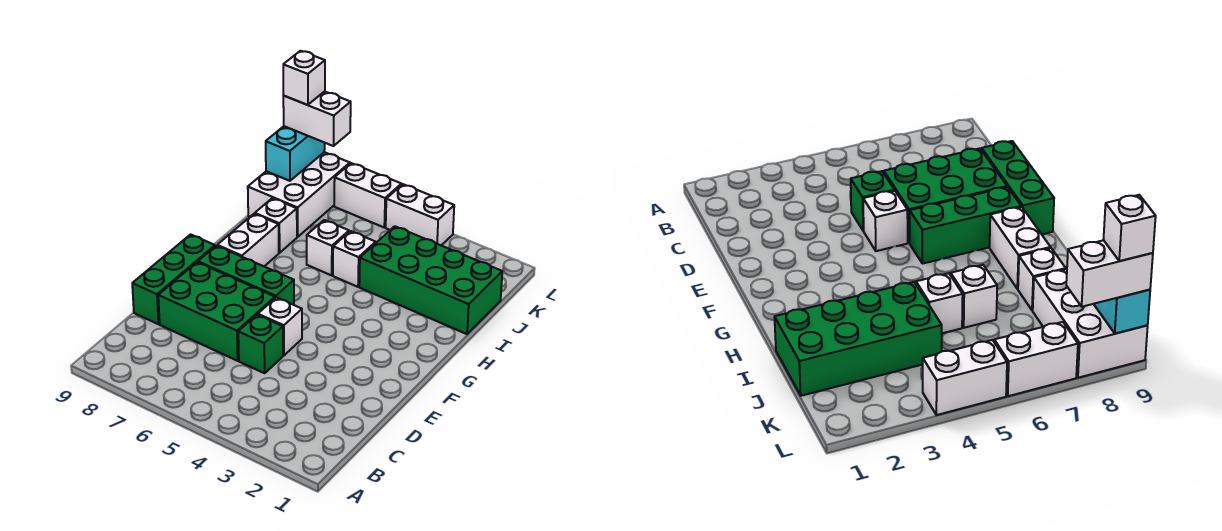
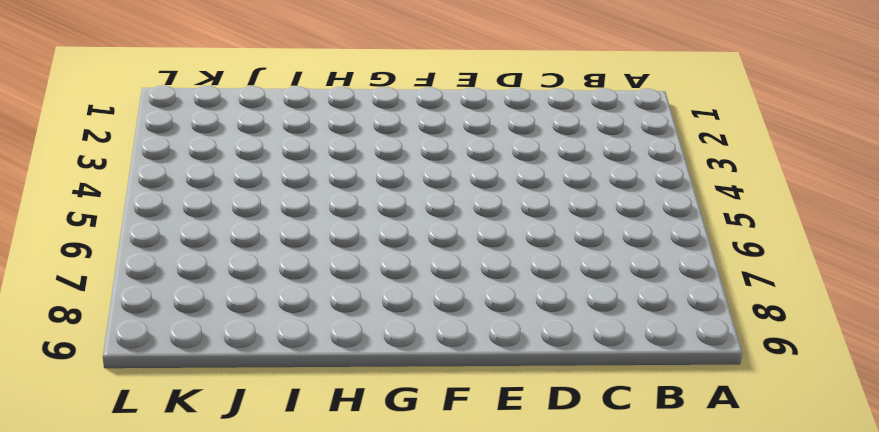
none -> green 1x1 brick [238,315,283,373]
none -> green 2x3 brick [158,262,275,361]
none -> green 1x3 brick [132,234,215,324]

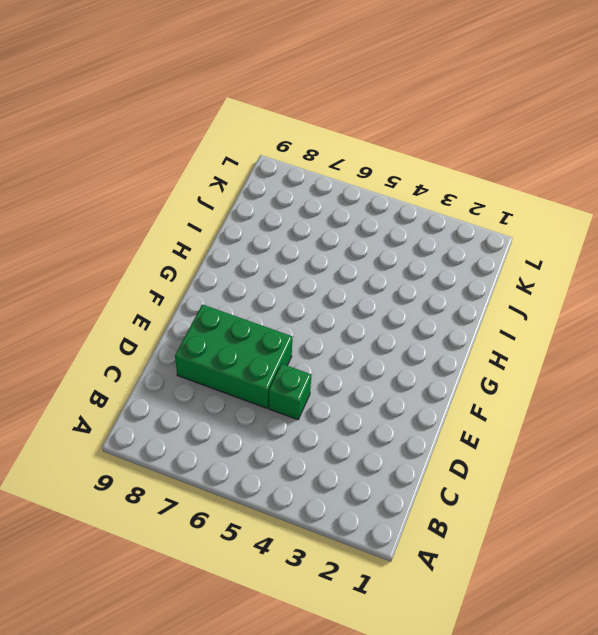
none -> green 1x3 brick [132,234,215,324]
none -> white 1x1 brick [258,297,302,355]
none -> green 1x3 brick [198,246,294,305]

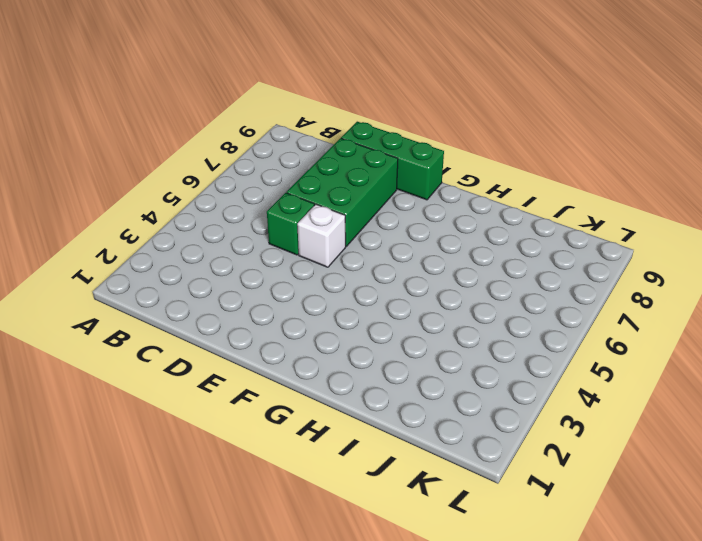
none -> green 1x3 brick [198,246,294,305]
none -> white 1x2 brick [217,214,279,266]
none -> green 2x4 brick [359,226,502,334]

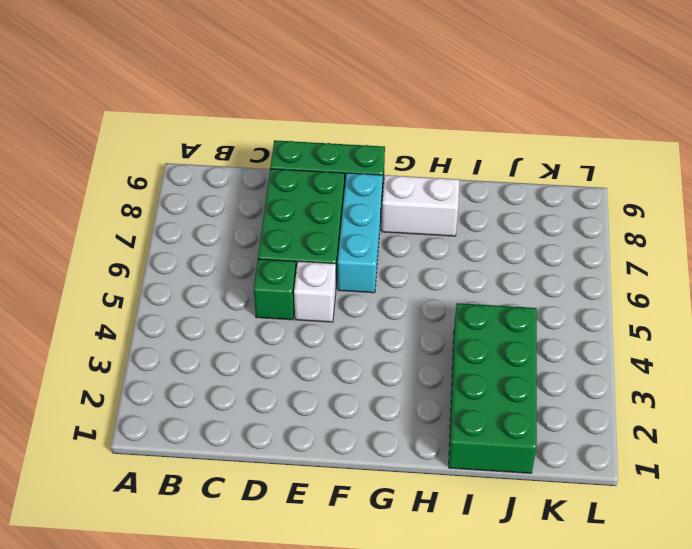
cyan 1x3 brick [338,173,383,293] -> green 1x3 brick [198,246,294,305]
none -> white 1x1 brick [333,231,376,287]
none -> white 1x1 brick [307,220,349,275]
none -> white 1x1 brick [255,198,297,253]

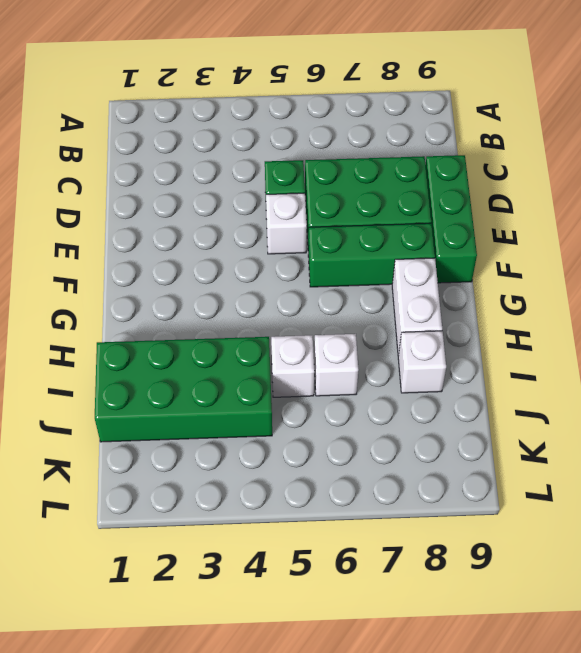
none -> white 2x3 brick [248,152,350,237]
none -> white 1x2 brick [386,184,454,245]
none -> white 1x2 brick [334,163,401,227]

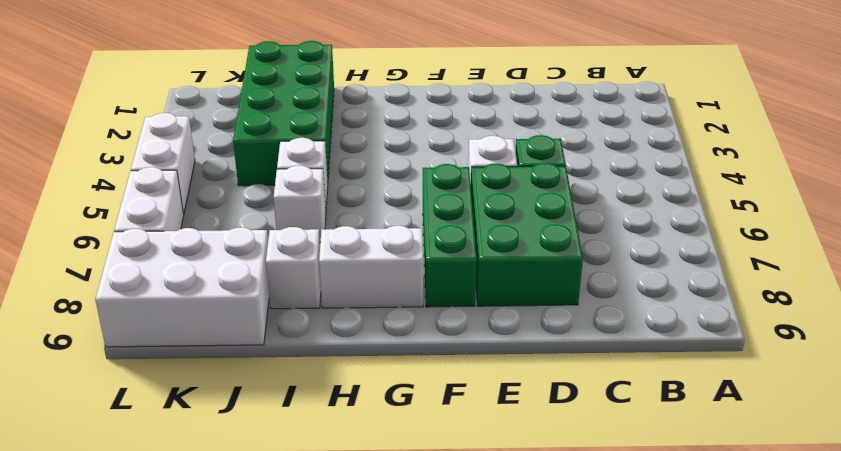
none -> green 1x3 brick [132,234,215,324]
none -> cyan 1x2 brick [266,126,325,181]
none -> white 1x2 brick [283,91,351,146]

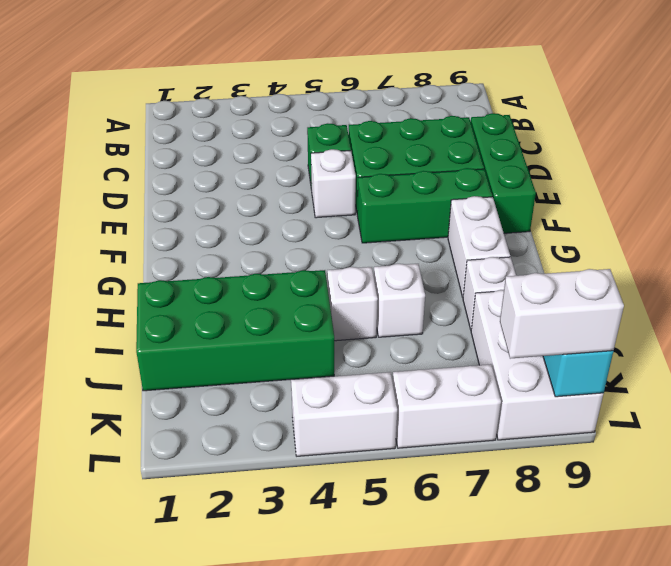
none -> white 1x1 brick [283,51,325,105]

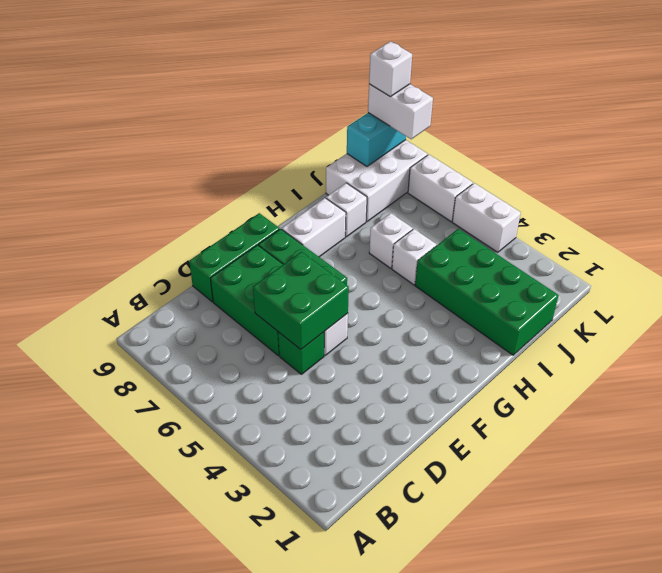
green 2x2 brick [253,252,349,350] -> none

